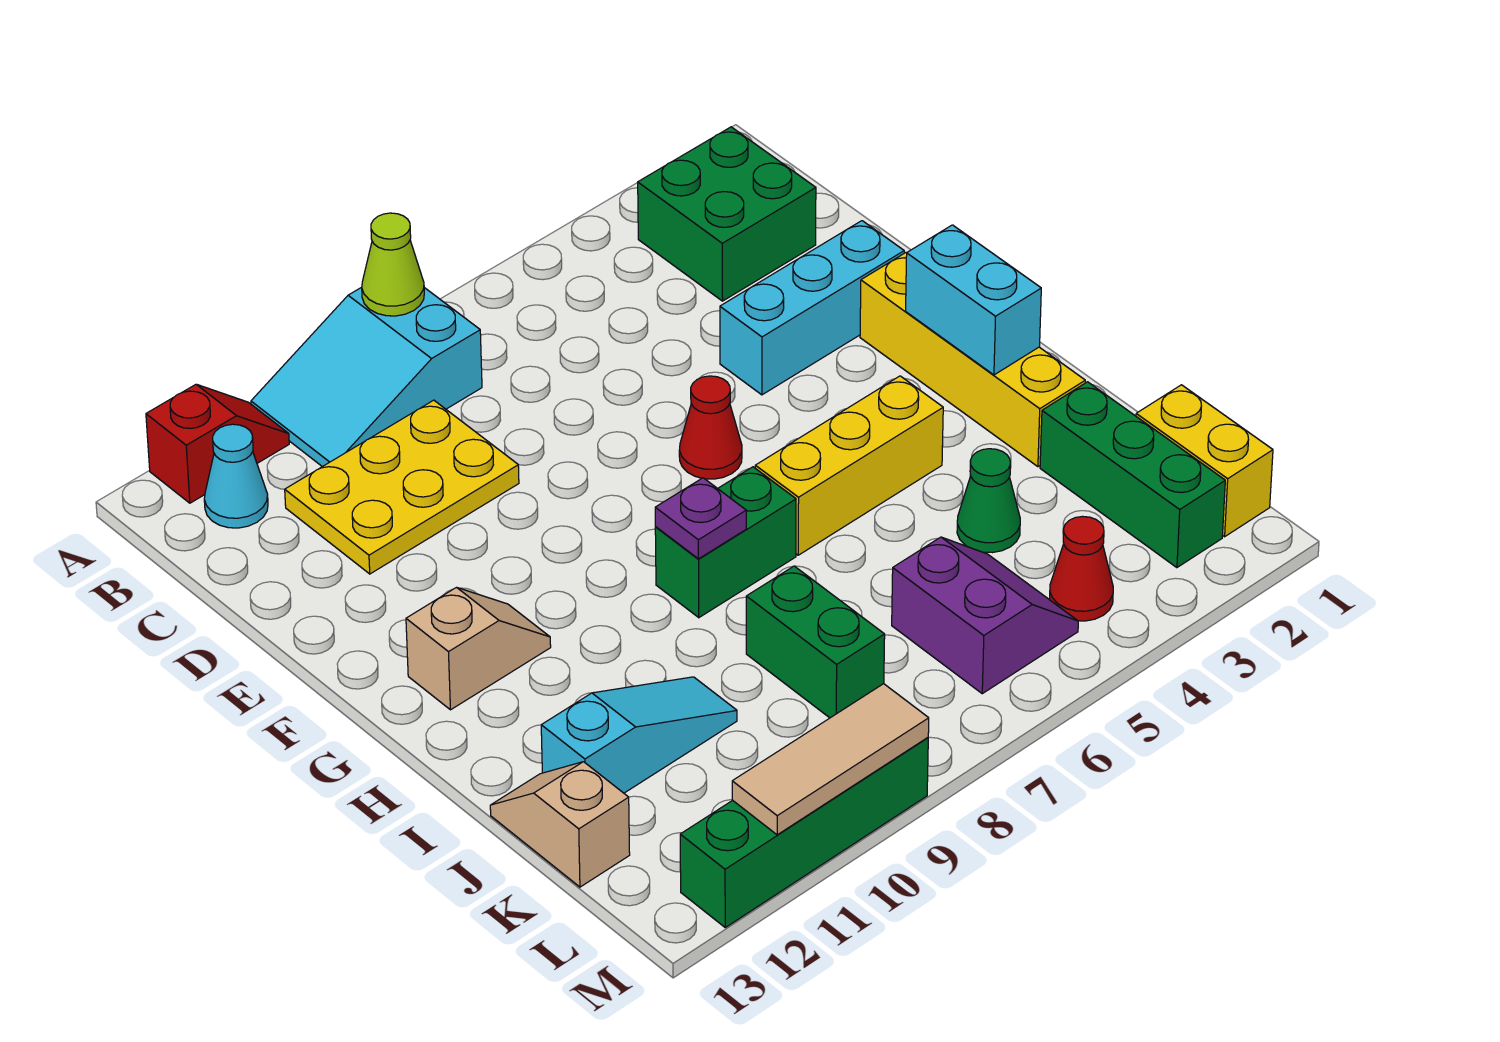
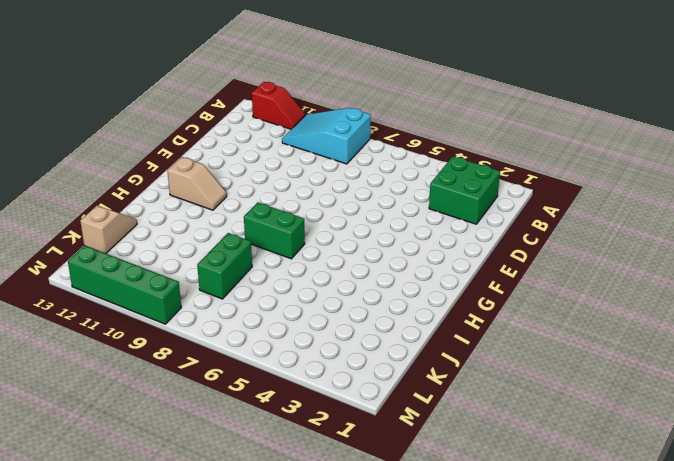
none -> cyan 1x1 cone [204,424,268,528]
none -> yellow 2x3 plate [285,400,519,574]
none -> cyan 1x3 brick [720,221,904,395]

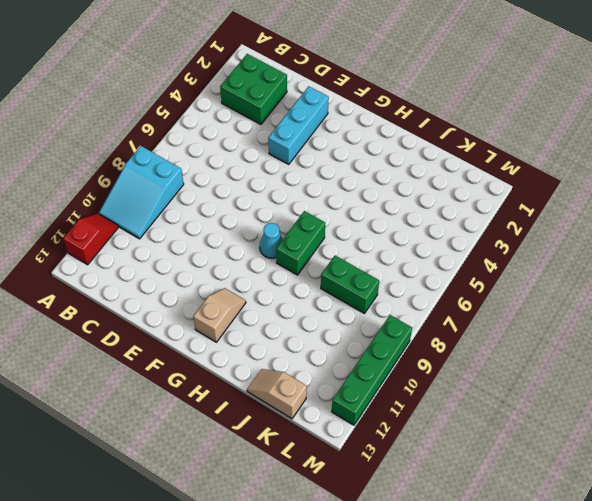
cyan 1x1 cone [260,223,283,258] -> cyan 1x1 cone moved to [204,424,268,528]
none -> yellow 2x3 plate [285,400,519,574]
none -> yellow 1x4 brick [860,252,1085,467]
none -> red 1x1 cone [679,376,742,479]

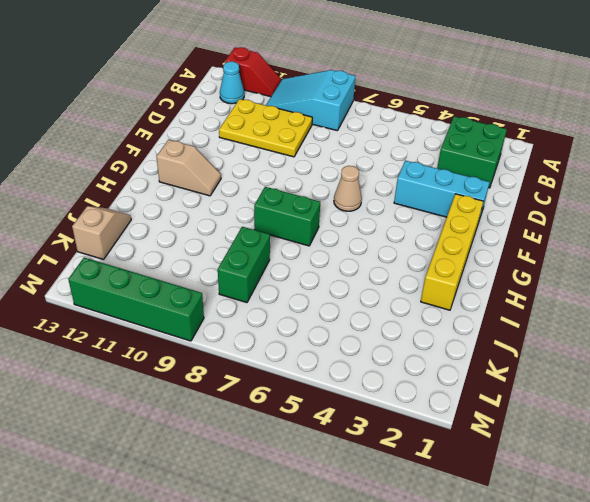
tan 1x1 cone [334,166,362,211] -> red 1x1 cone [679,376,742,479]
none -> yellow 1x3 brick [755,376,943,555]
none -> green 1x3 brick [1040,382,1225,568]
none -> green 1x1 cone [957,449,1020,553]

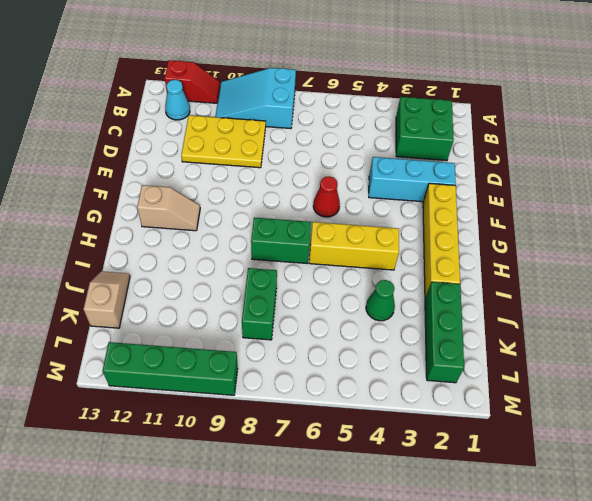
none -> cyan 1x3 slope [541,677,737,793]
none -> yellow 1x2 brick [1136,385,1273,537]
none -> purple 2x2 slope [892,537,1078,694]

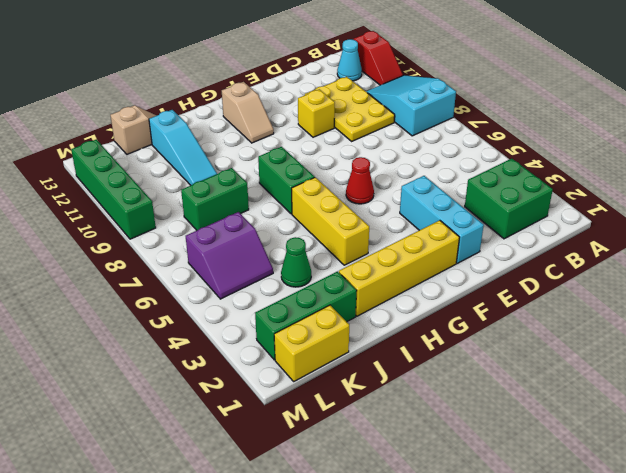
yellow 1x1 brick [298,89,335,137] -> none
none -> red 1x1 cone [1050,516,1113,621]
none -> lime 1x1 cone [362,213,424,316]
none -> cyan 1x2 brick [906,225,1041,375]

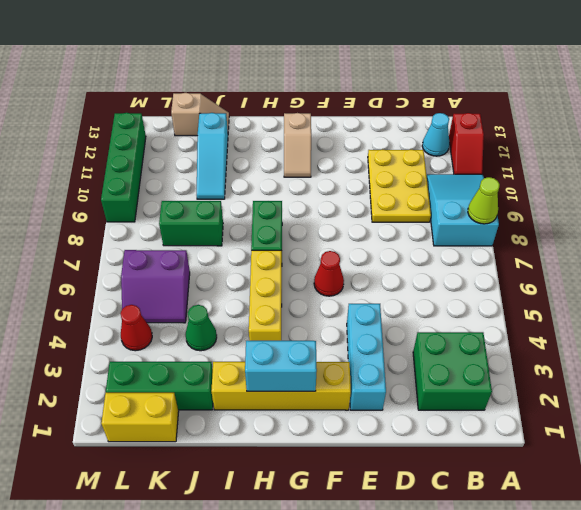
none -> purple 1x1 plate [655,478,746,559]
none -> tan 1x3 tile [732,684,929,835]

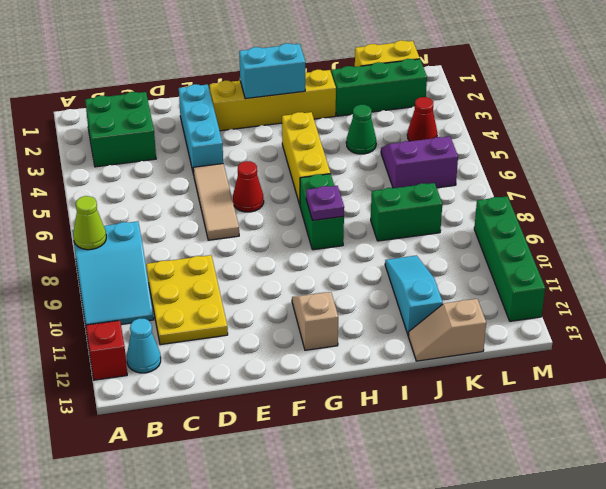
tan 1x3 tile [193,164,239,240] -> tan 1x3 tile moved to [732,684,929,835]

